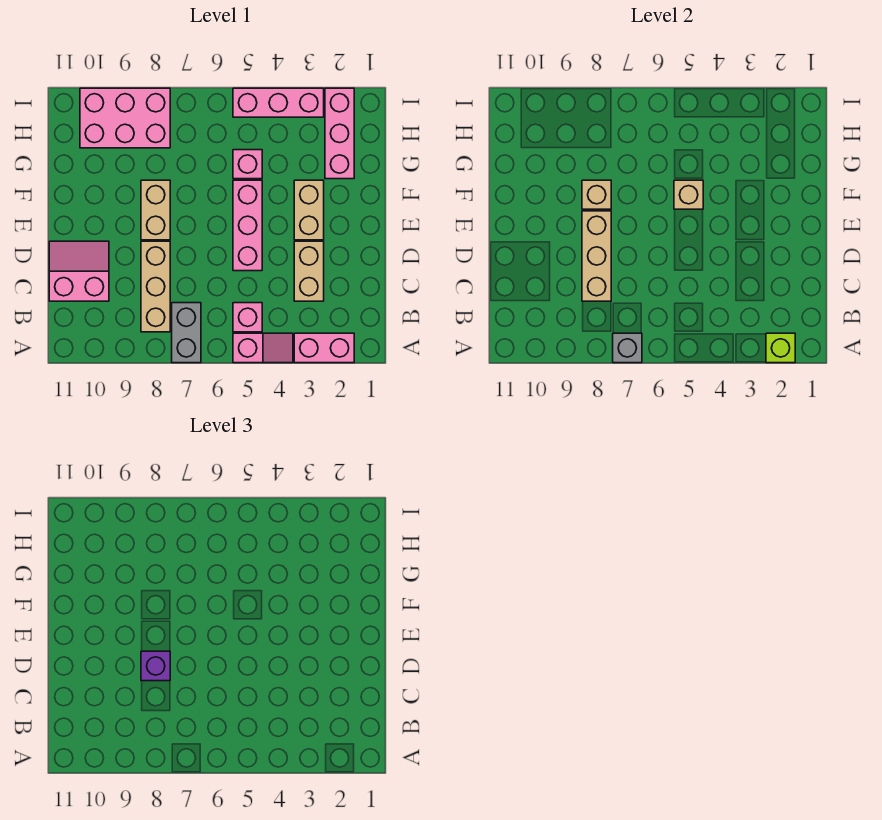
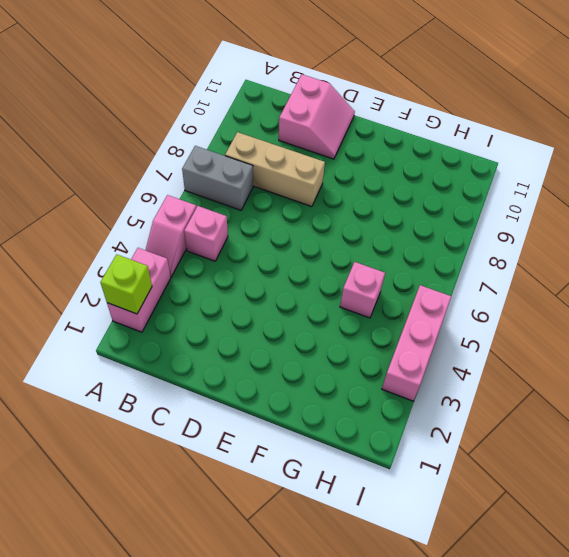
none -> tan 1x2 brick [294,241,324,301]
none -> pink 1x3 brick [233,180,262,271]
none -> tan 1x2 brick [294,180,324,240]

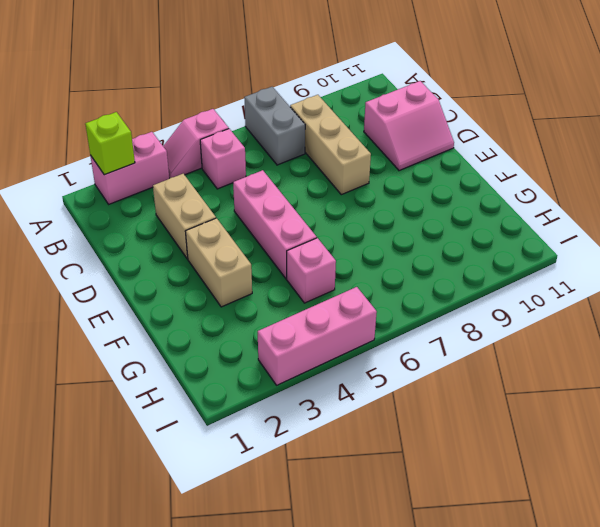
none -> tan 1x2 brick [141,180,170,240]
none -> pink 1x3 brick [325,88,354,179]
none -> pink 2x3 brick [80,88,170,148]

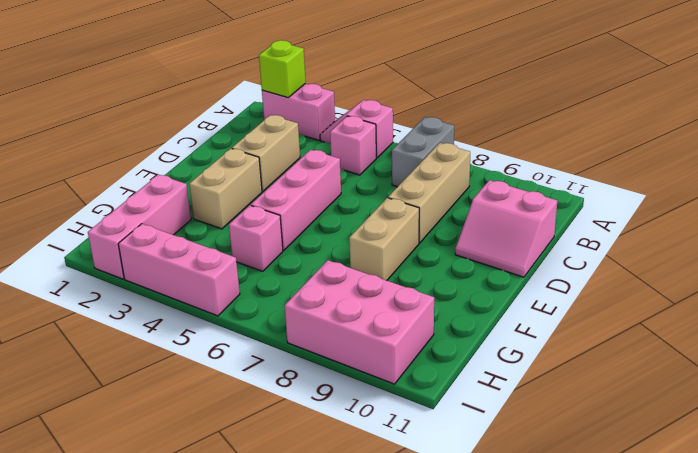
none -> grey 1x1 brick [613,333,642,363]
none -> tan 1x3 brick [582,211,611,301]
none -> tan 1x1 brick [674,180,703,209]

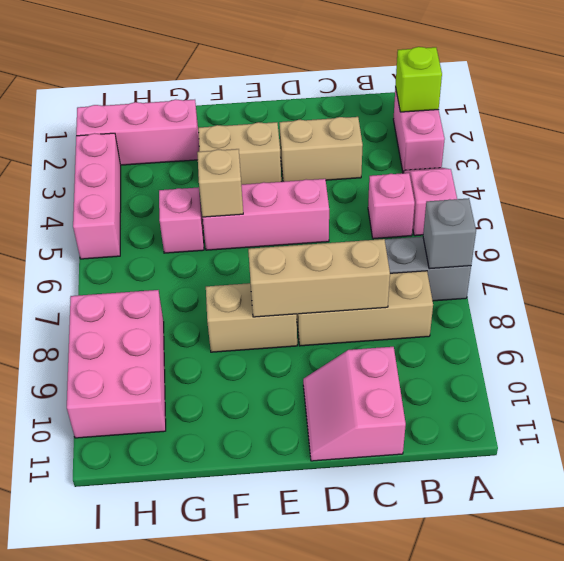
none -> tan 1x1 brick [582,180,611,209]
none -> purple 1x1 brick [141,651,170,681]

